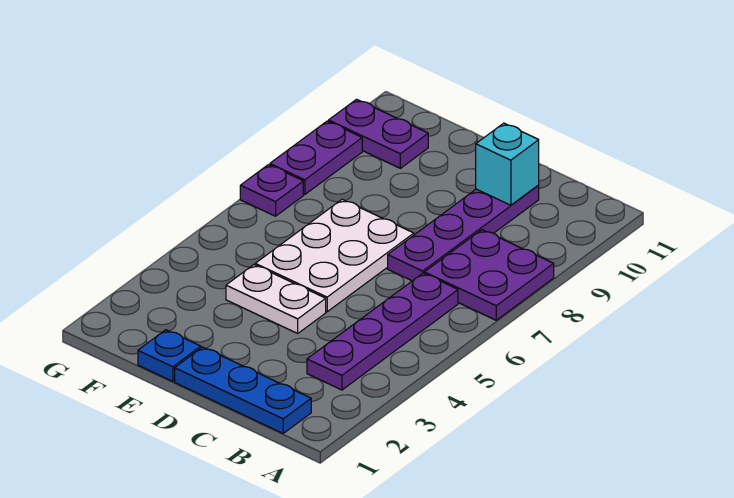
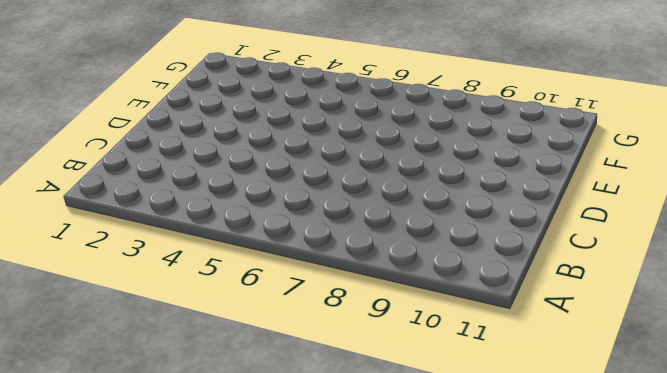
none -> purple 2x2 plate [424,230,554,320]
none -> blue 1x3 plate [175,347,311,433]

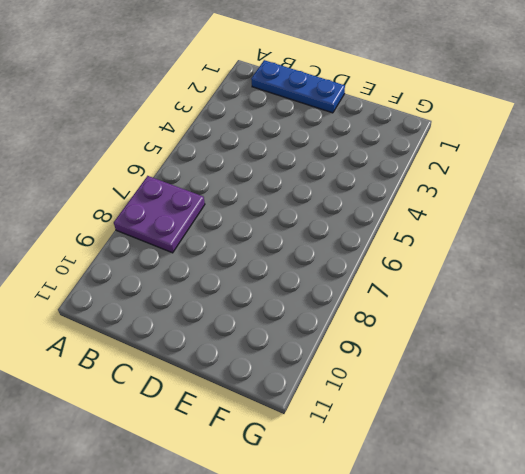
none -> purple 1x4 plate [307,273,458,390]
none -> purple 1x4 plate [388,185,539,281]

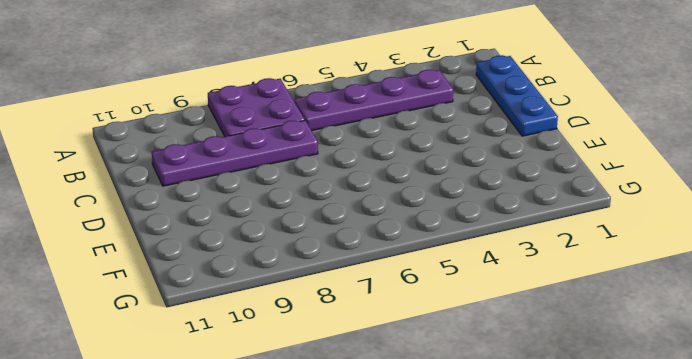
none -> white 1x2 plate [226,265,326,333]
none -> white 2x3 plate [255,199,414,312]

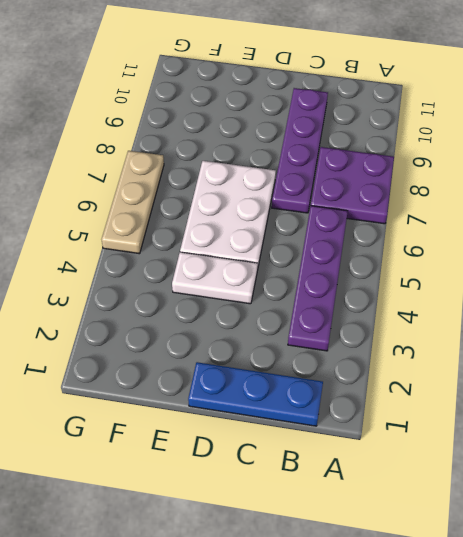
tan 1x3 plate [102,151,164,254] -> purple 1x1 plate [240,165,303,216]
none -> blue 1x1 plate [138,330,201,381]
none -> purple 1x2 plate [329,99,428,168]

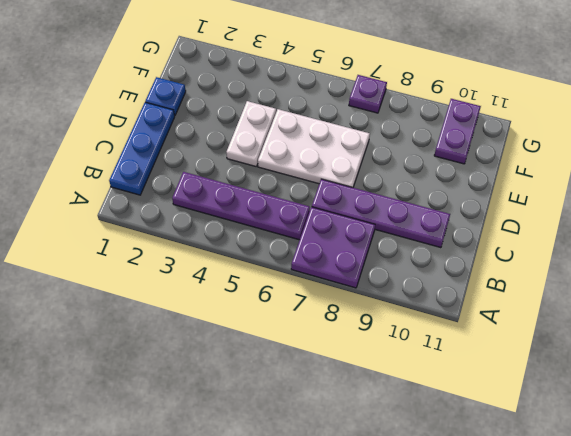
none -> purple 1x2 plate [270,121,362,195]
none -> cyan 1x1 brick [476,123,539,205]

